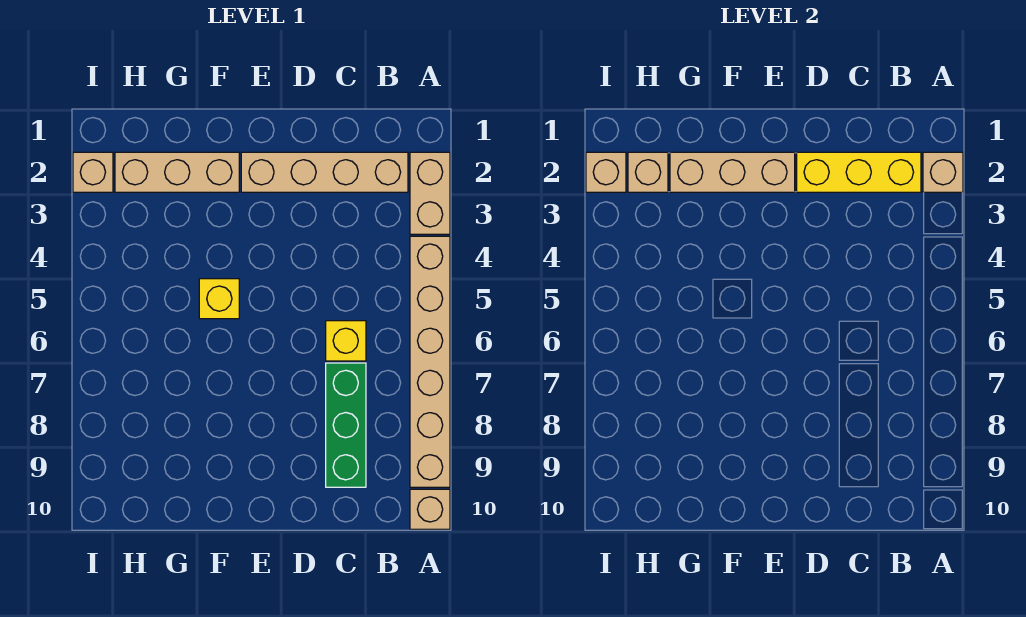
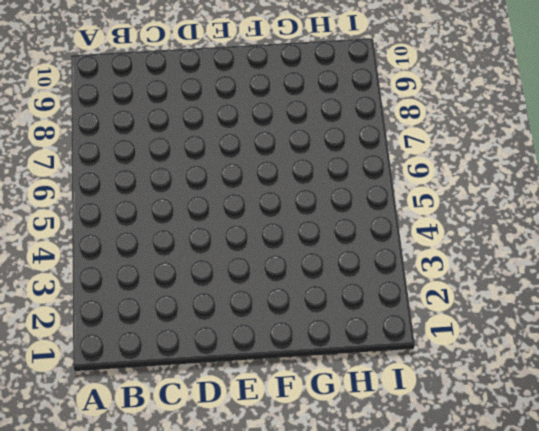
none -> tan 1x2 brick [410,152,450,234]
none -> tan 1x6 brick [410,236,450,487]
none -> tan 1x1 brick [410,489,450,529]

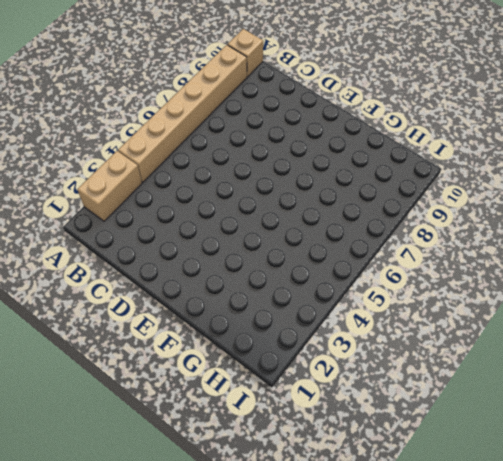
none -> tan 1x4 brick [241,152,408,192]
none -> yellow 1x1 brick [326,321,366,361]
none -> green 1x3 brick [326,363,366,487]

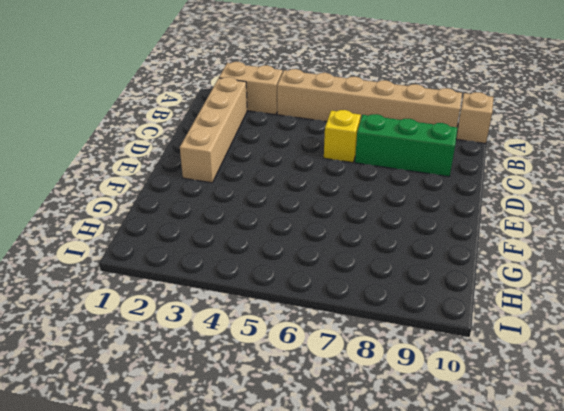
none -> tan 1x3 brick [115,152,239,192]
none -> yellow 1x1 brick [199,279,239,319]
none -> tan 1x1 brick [73,152,113,192]

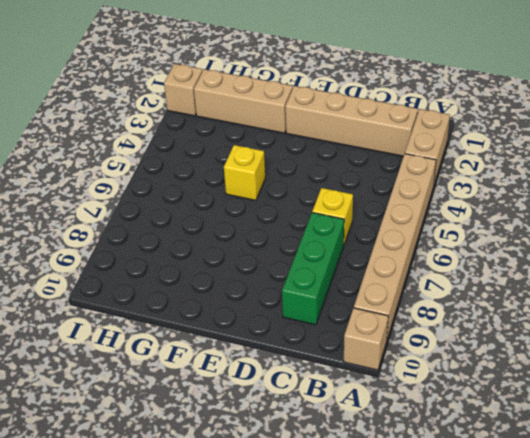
none -> tan 1x1 brick [923,152,963,192]
none -> yellow 1x3 brick [797,152,921,192]
none -> tan 1x3 brick [670,152,795,192]

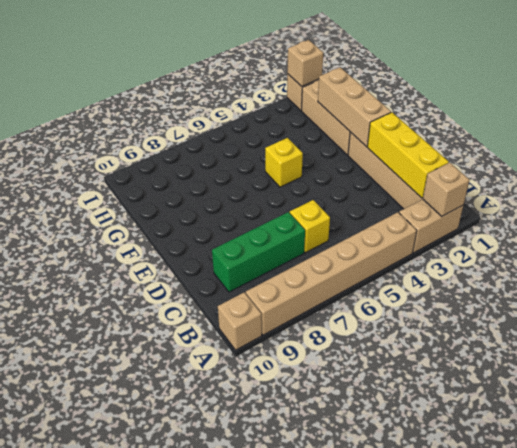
none -> tan 1x1 brick [628,152,668,192]

